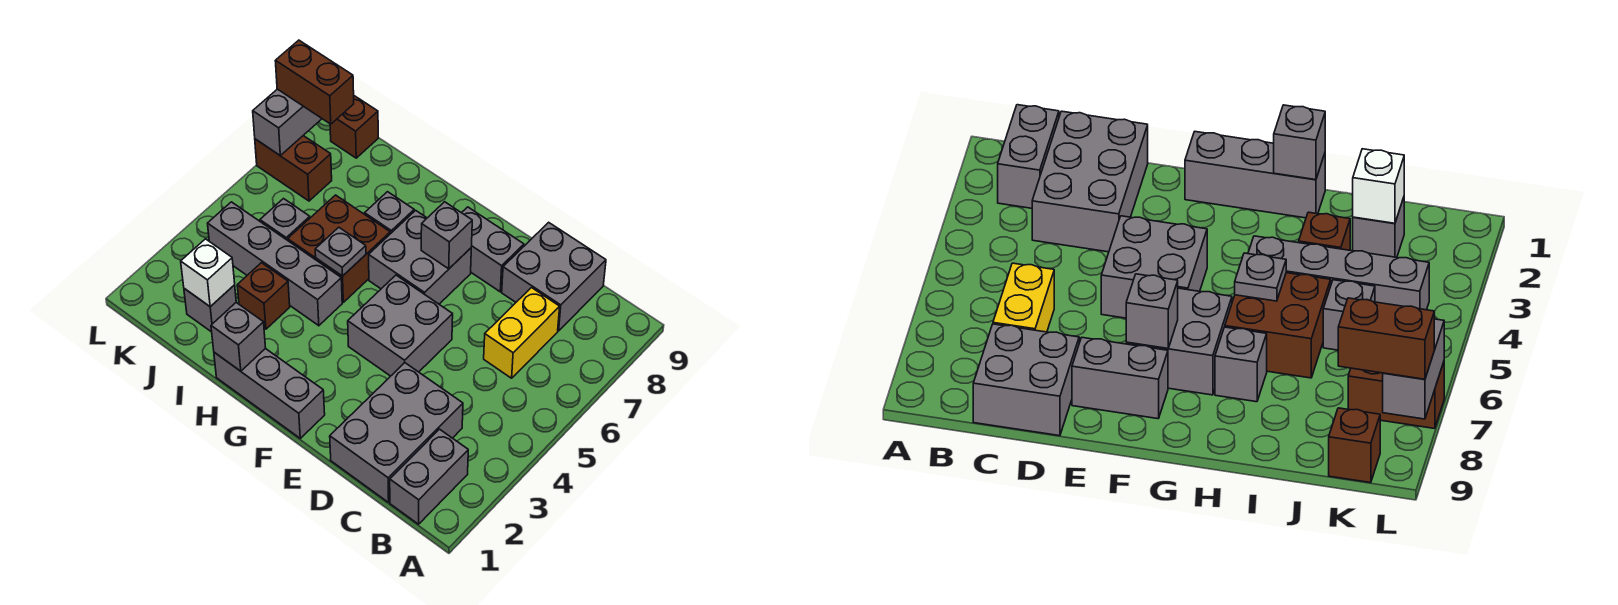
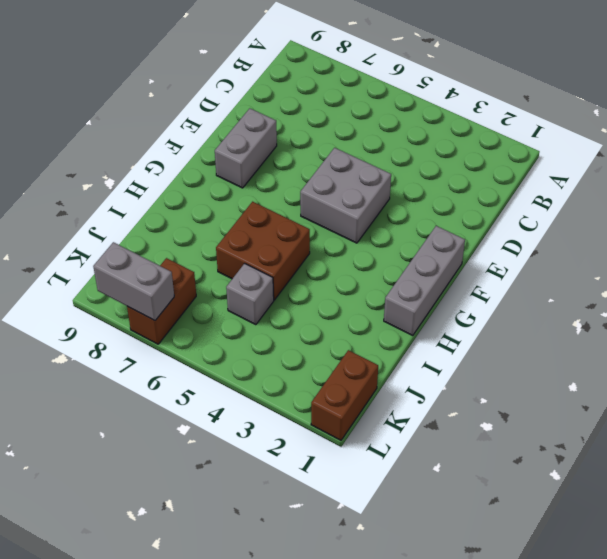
brown 1x2 brick [311,350,378,440] -> brown 1x2 brick moved to [275,40,354,124]
none -> grey 1x2 brick [390,429,468,524]
none -> grey 2x3 brick [330,363,463,502]
none -> yellow 1x2 brick [484,288,560,378]

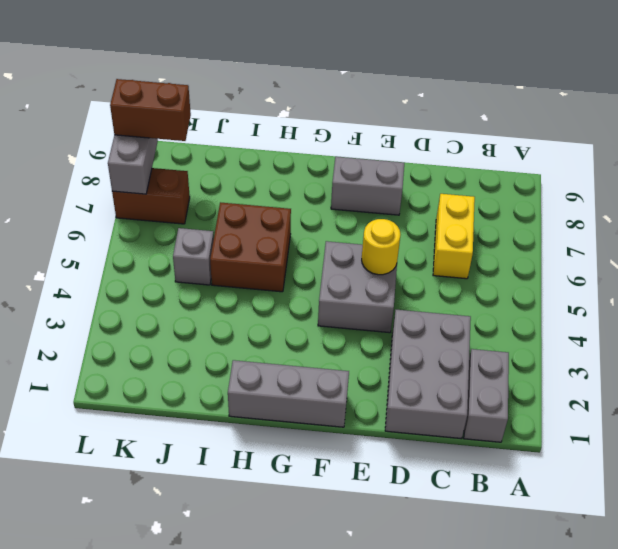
yellow 1x1 round brick [362,219,401,275] -> none
none -> grey 2x2 brick [502,222,606,331]
none -> grey 2x2 brick [369,210,471,304]
none -> grey 1x4 brick [208,202,342,326]

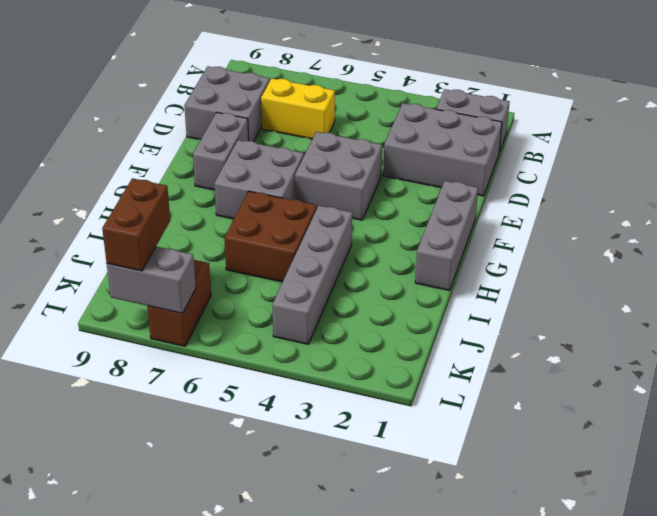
none -> grey 1x1 brick [365,192,414,234]
none -> brown 1x1 brick [237,263,290,329]
none -> grey 1x1 brick [184,285,236,332]

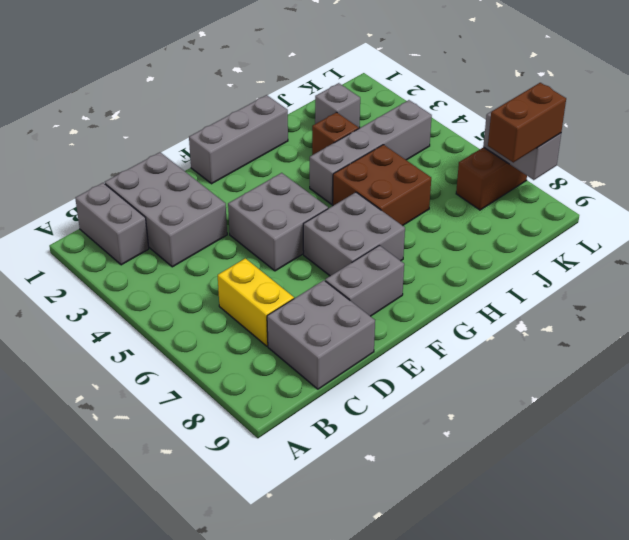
none -> grey 1x1 brick [365,192,414,234]
none -> grey 1x1 brick [260,199,310,240]
none -> brown 1x1 brick [330,96,378,158]

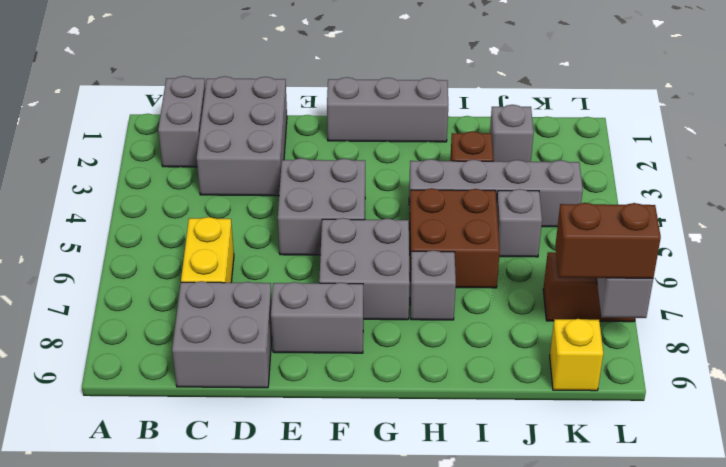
yellow 1x1 brick [550,319,603,391] -> brown 1x1 brick [330,96,378,158]
none -> grey 1x1 brick [421,202,472,269]
none -> grey 1x1 brick [211,303,266,371]
none -> grey 1x1 plate [315,227,366,276]

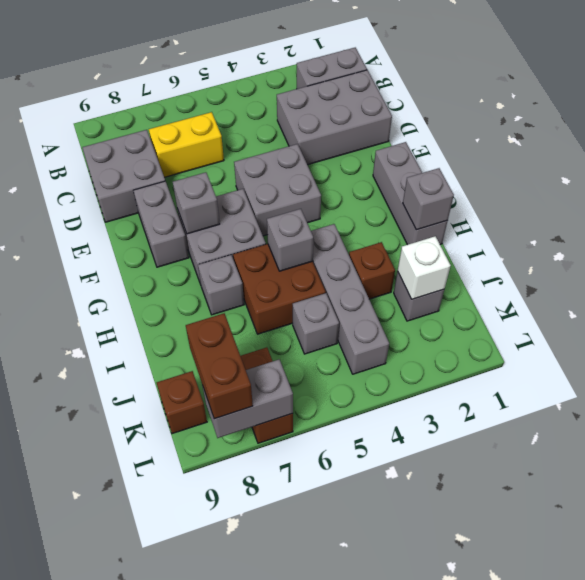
grey 1x1 brick [267,209,313,271] -> grey 1x1 plate [315,227,366,276]

